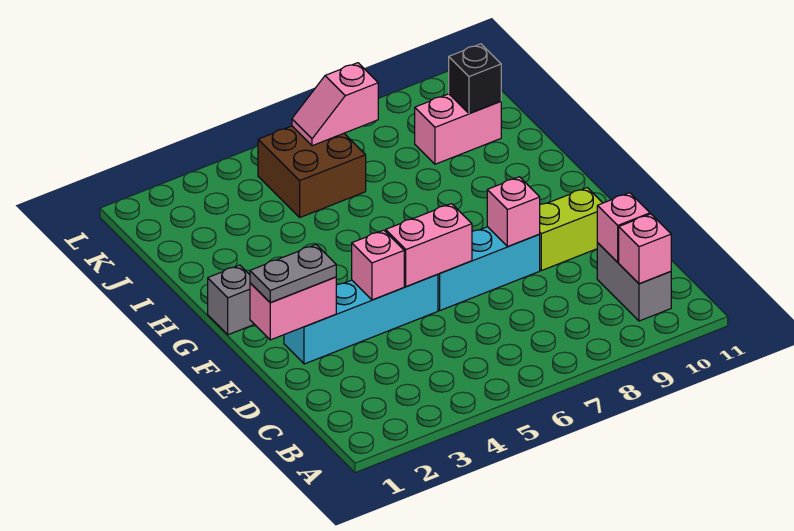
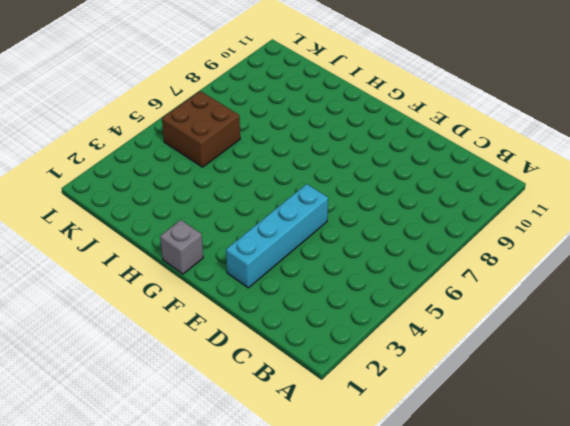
none -> grey 1x2 brick [597,243,671,321]
none -> cyan 1x3 brick [438,227,540,310]
none -> lime 1x2 brick [539,188,602,271]

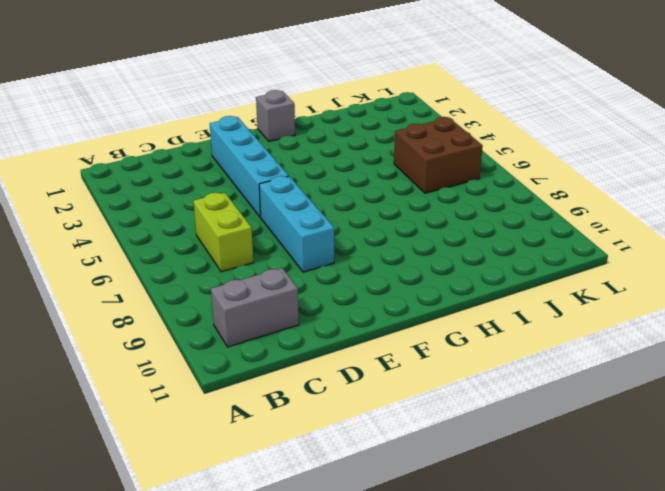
lime 1x2 brick [193,193,253,272] -> lime 1x2 brick moved to [539,188,602,271]
none -> pink 1x2 brick [415,94,501,164]
none -> pink 1x1 brick [619,214,671,284]
none -> pink 1x1 brick [597,193,650,262]

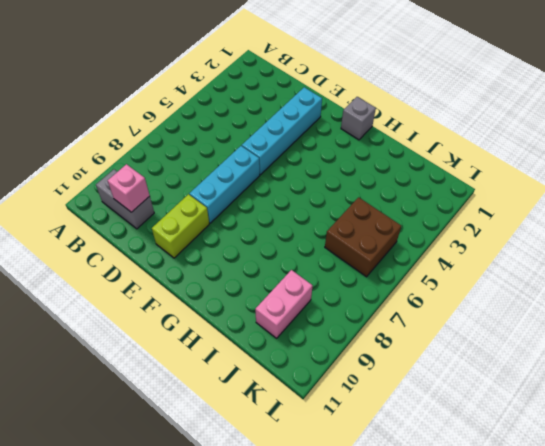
none -> pink 1x1 brick [619,214,671,284]
none -> pink 1x2 brick [250,277,336,340]
none -> pink 1x1 brick [352,230,404,300]

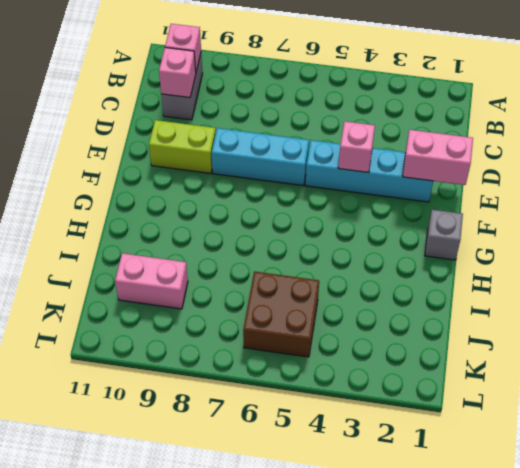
none -> pink 1x2 brick [385,204,472,287]
none -> pink 1x1 brick [487,177,540,247]
none -> black 1x1 brick [449,44,501,113]

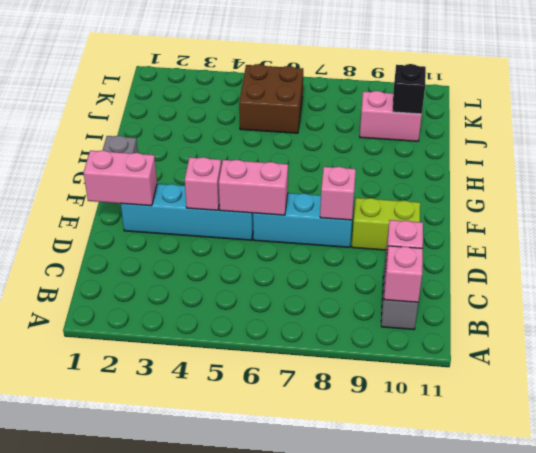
none -> pink 1x2 slope [292,63,378,146]
none -> grey 1x2 plate [250,245,336,303]

